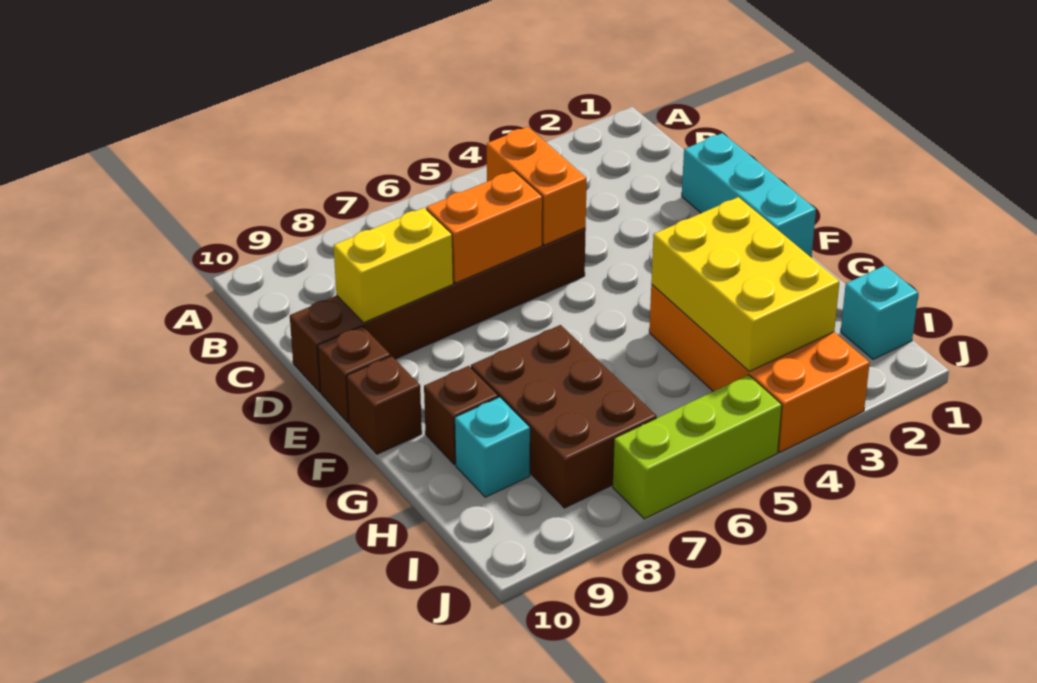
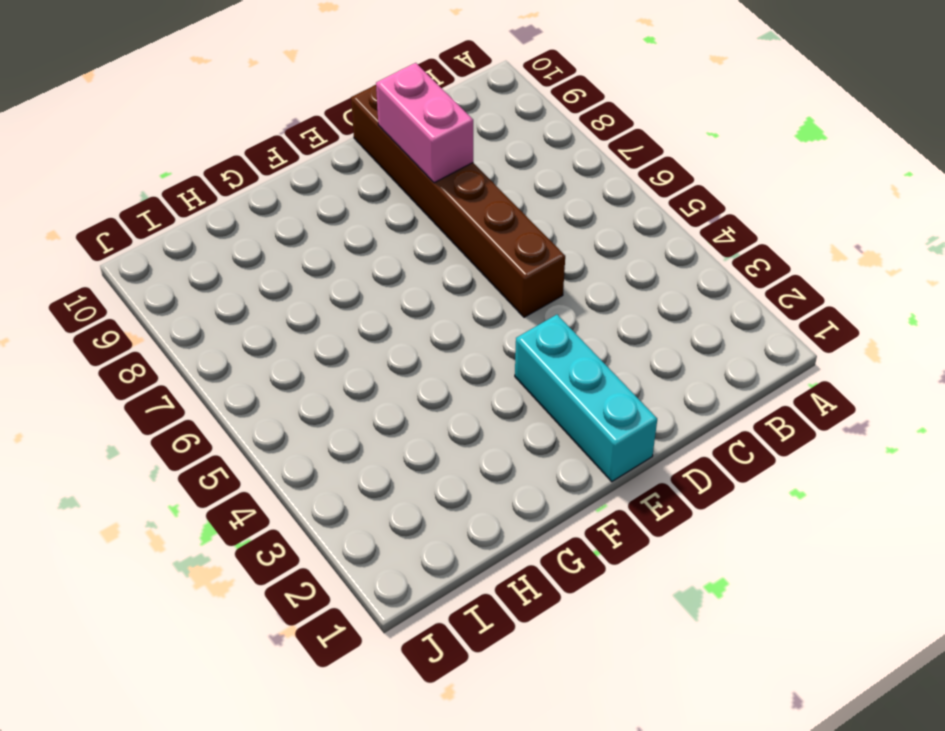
pink 1x2 brick [376,63,473,183] -> yellow 1x2 brick [334,208,453,323]
cyan 1x3 brick [515,315,657,482] -> cyan 1x3 brick turned to [682,133,816,257]
none -> brown 1x1 brick [318,326,390,423]
none -> brown 1x1 brick [346,356,422,454]
none -> orange 2x4 brick [649,285,870,452]

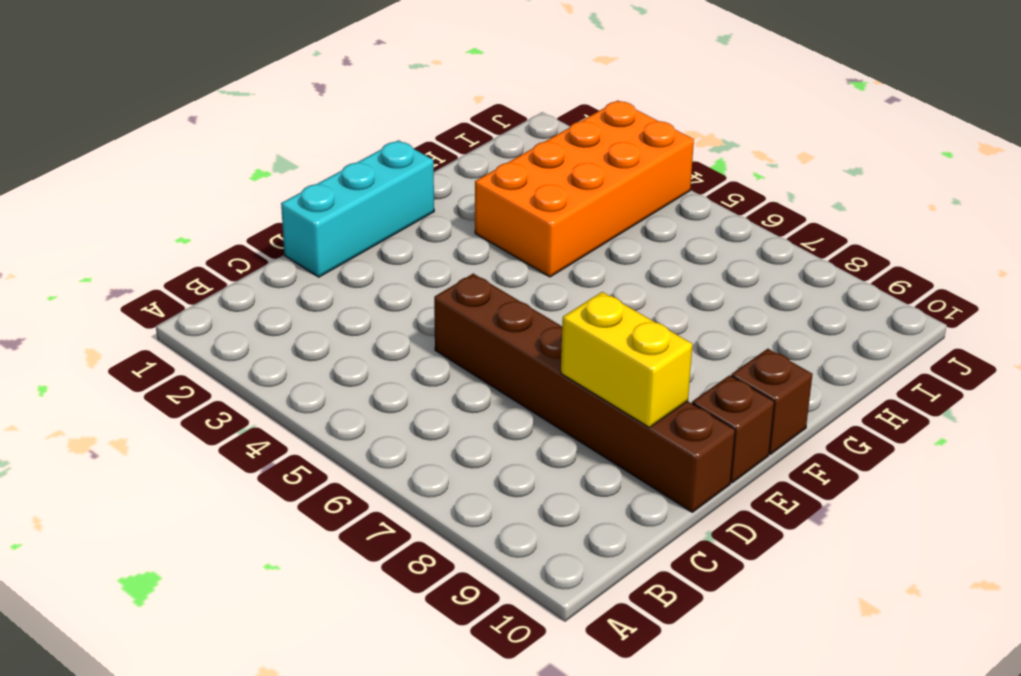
none -> brown 2x3 brick [471,325,657,508]
none -> brown 1x1 brick [424,366,498,465]
none -> cyan 1x1 brick [455,397,530,497]

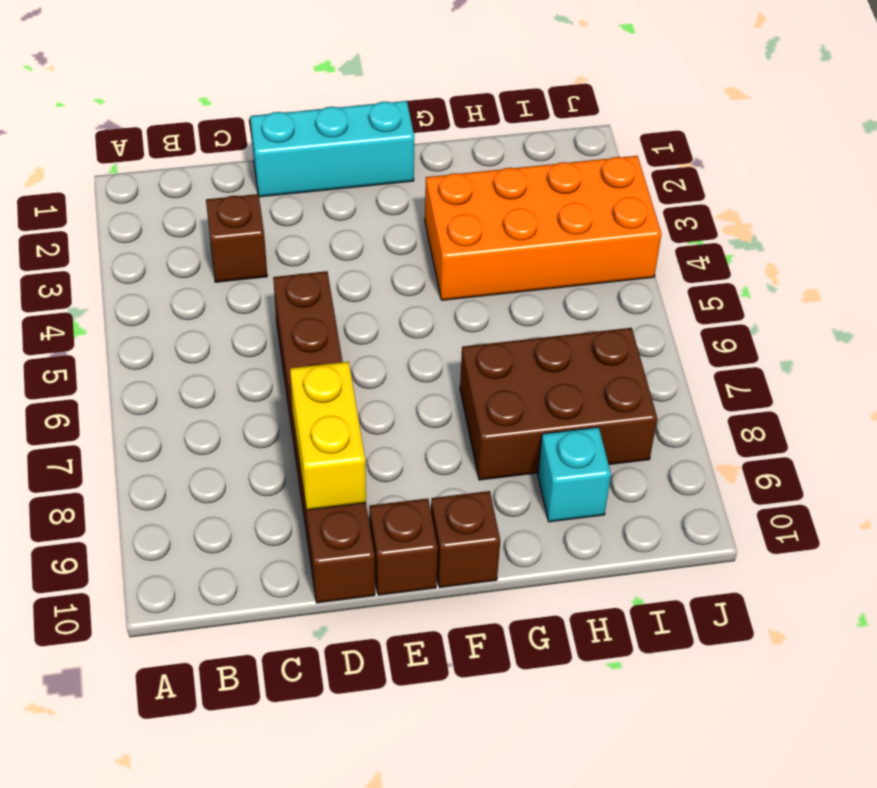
brown 1x1 brick [206,194,267,282] -> brown 1x1 brick moved to [424,366,498,465]
none -> cyan 1x1 brick [841,266,918,359]
none -> lime 1x3 brick [613,375,782,519]
none -> orange 1x2 brick [487,127,587,245]

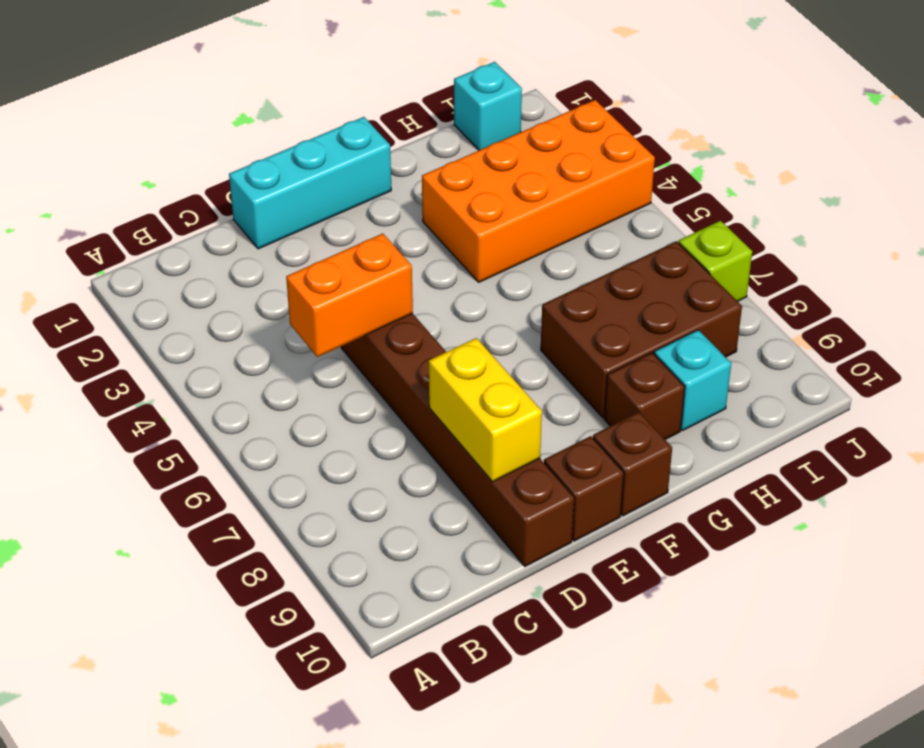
lime 1x1 brick [679,221,752,301] -> lime 1x3 brick [613,375,782,519]
none -> orange 1x2 brick [426,171,543,283]
none -> yellow 2x3 brick [651,197,839,371]

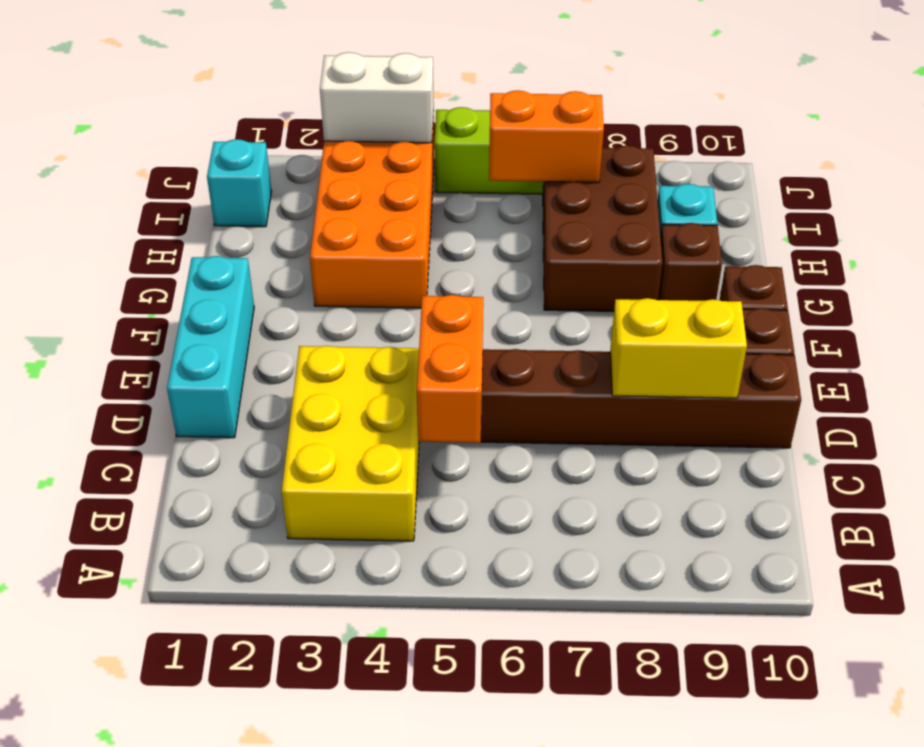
yellow 2x3 brick [282,346,419,541] -> yellow 2x3 brick moved to [651,197,839,371]
orange 1x2 brick [489,90,604,182] -> orange 1x2 brick moved to [426,171,543,283]
white 1x2 brick [320,52,434,143] -> none

